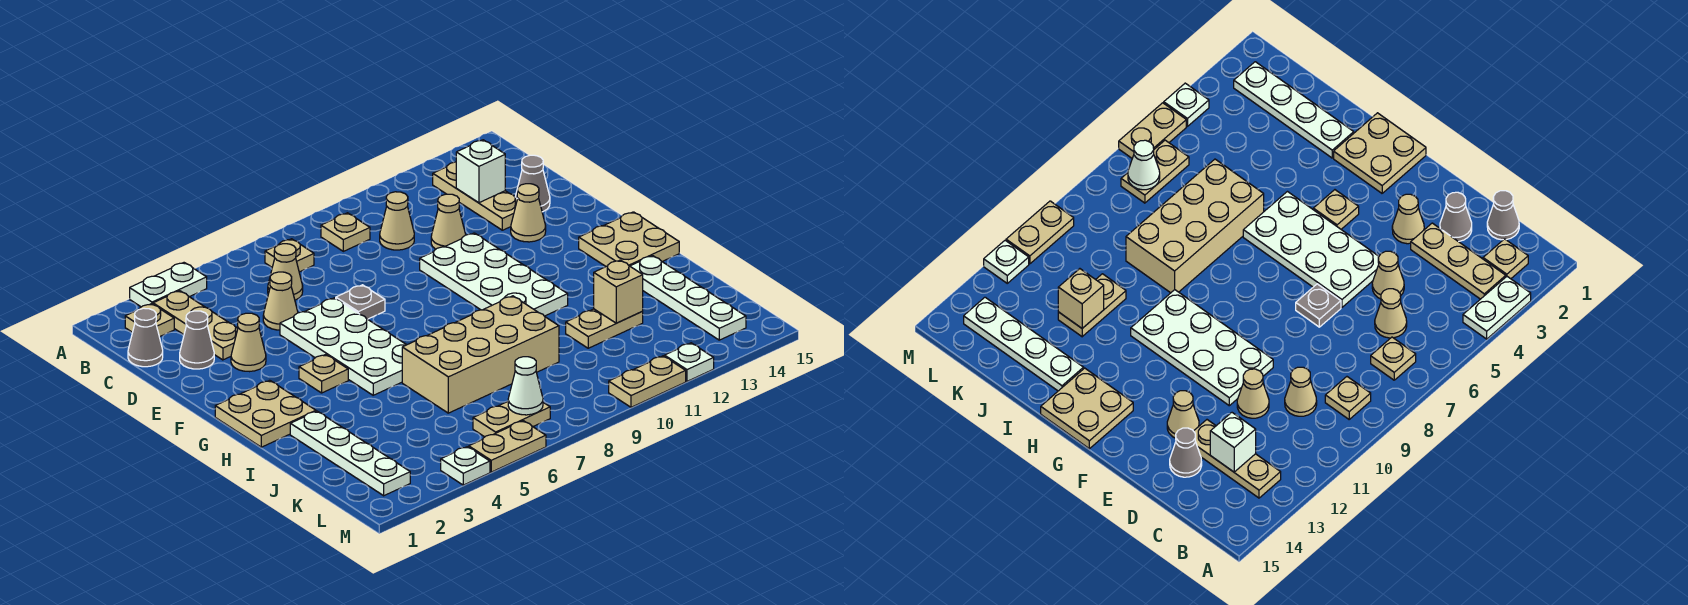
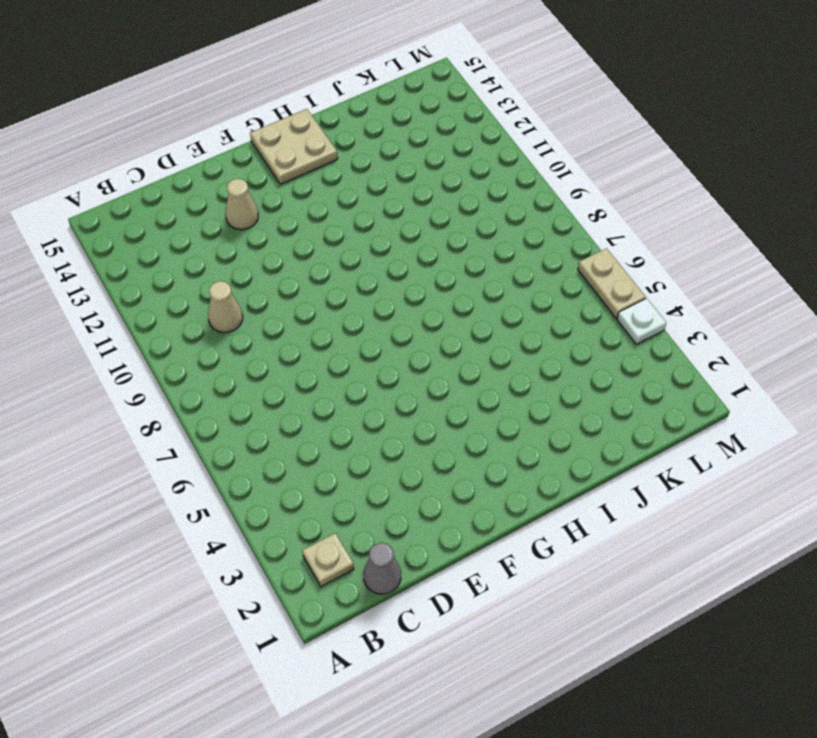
none -> white 1x2 plate [130,263,207,307]
none -> tan 1x3 plate [153,291,238,360]
none -> tan 1x1 plate [265,239,314,272]
none -> tan 1x1 plate [321,213,370,251]

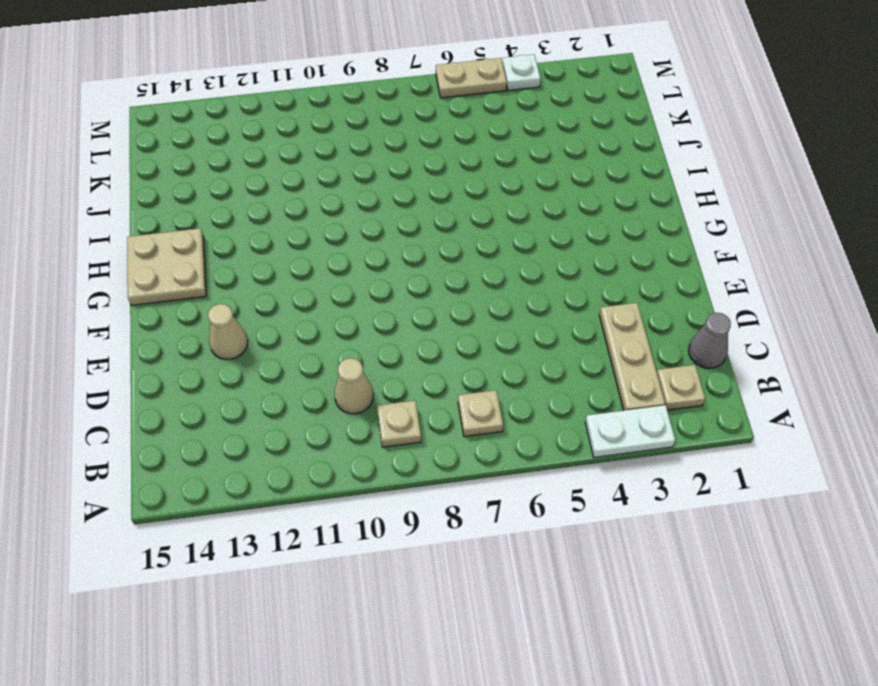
none -> tan 1x3 plate [433,162,517,230]
none -> tan 1x1 cone [268,244,303,300]
none -> grey 1x1 cone [180,311,214,369]
none -> tan 1x1 cone [263,272,298,330]

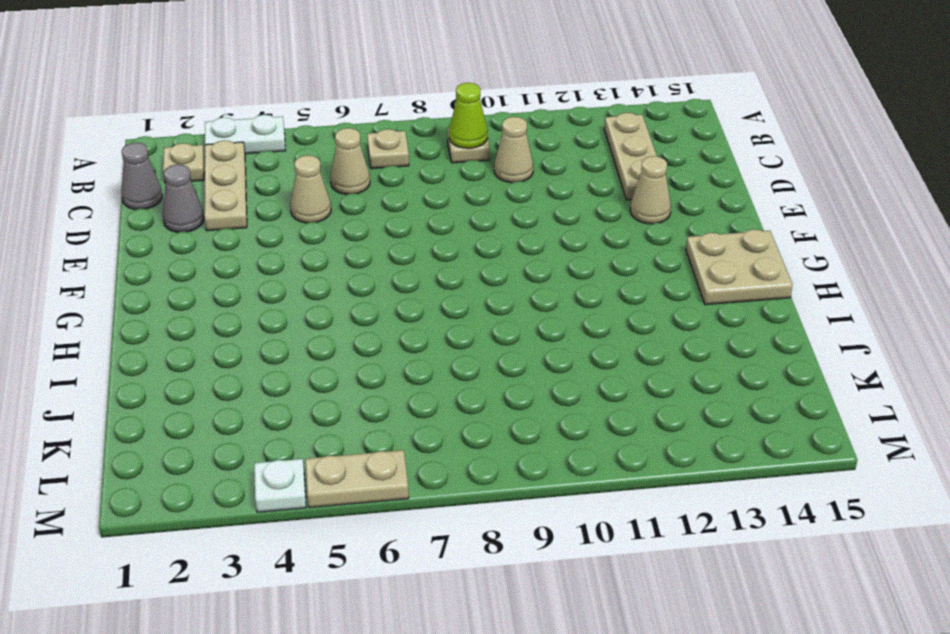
lime 1x1 cone [449,83,487,148] -> none
none -> tan 1x1 cone [431,194,466,249]
none -> grey 1x1 cone [515,155,550,212]
none -> tan 1x1 cone [231,313,266,372]
none -> white 2x4 plate [280,298,406,395]

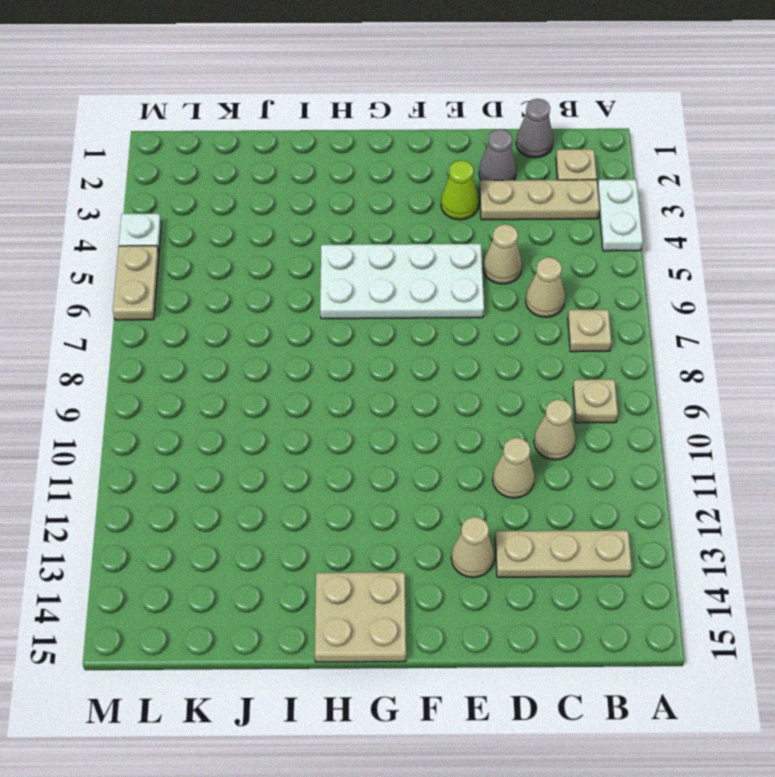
lime 1x1 cone [441,160,479,220] -> tan 1x1 cone [231,313,266,372]
none -> grey 1x1 cone [515,155,550,212]
none -> grey 1x1 plate [336,285,385,319]
none -> white 2x4 plate [420,233,568,316]
none -> tan 2x2 plate [215,380,316,447]

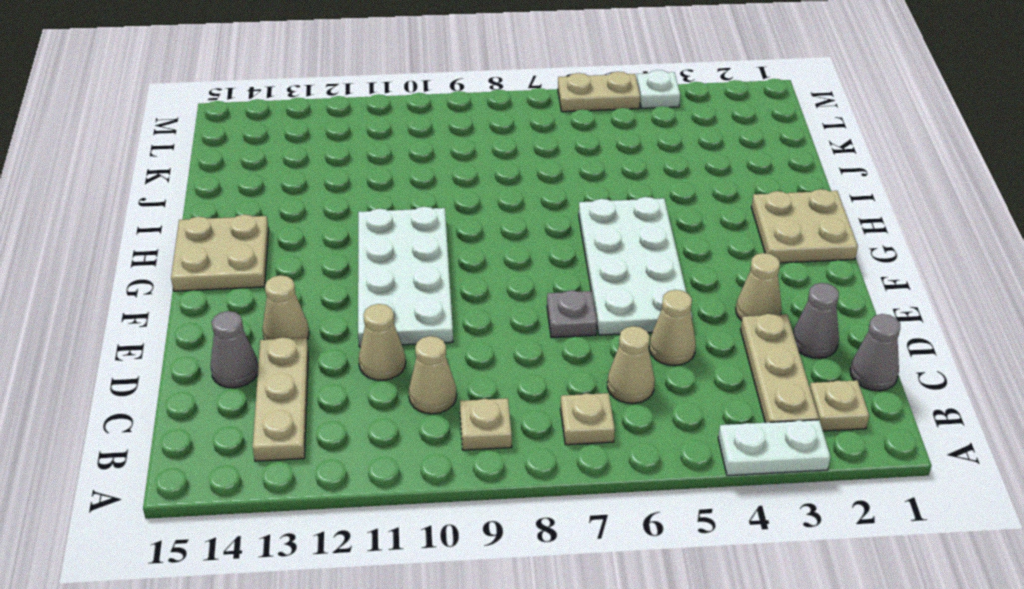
none -> tan 1x1 plate [299,355,348,393]
none -> white 1x4 plate [290,411,410,496]
none -> tan 2x4 brick [402,296,559,413]
none -> white 1x4 plate [630,256,746,340]

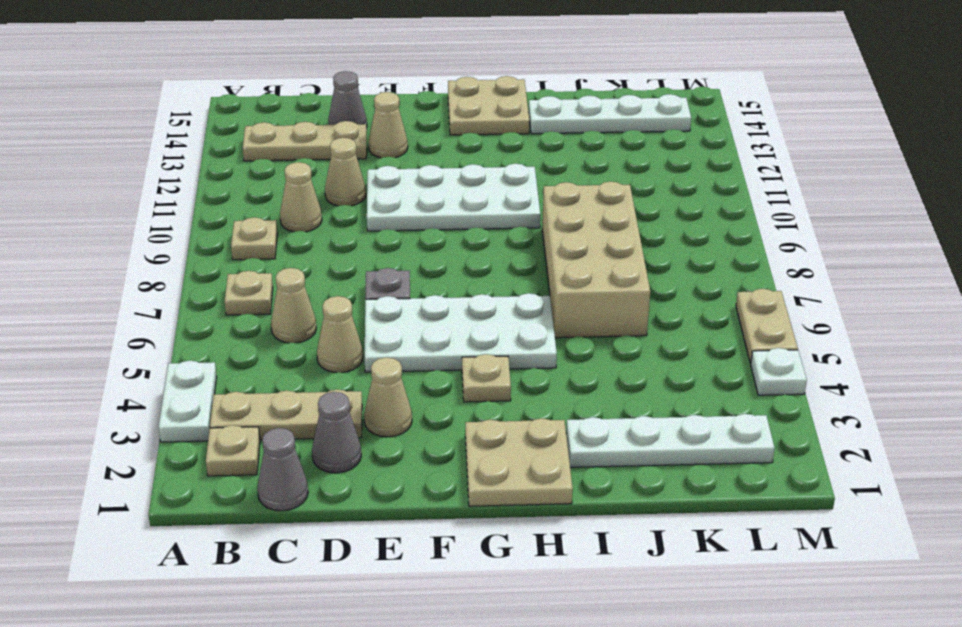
none -> tan 1x2 plate [566,309,643,348]
none -> tan 1x2 plate [473,402,550,437]
none -> tan 1x2 plate [609,356,686,407]
none -> white 1x1 plate [665,343,714,381]

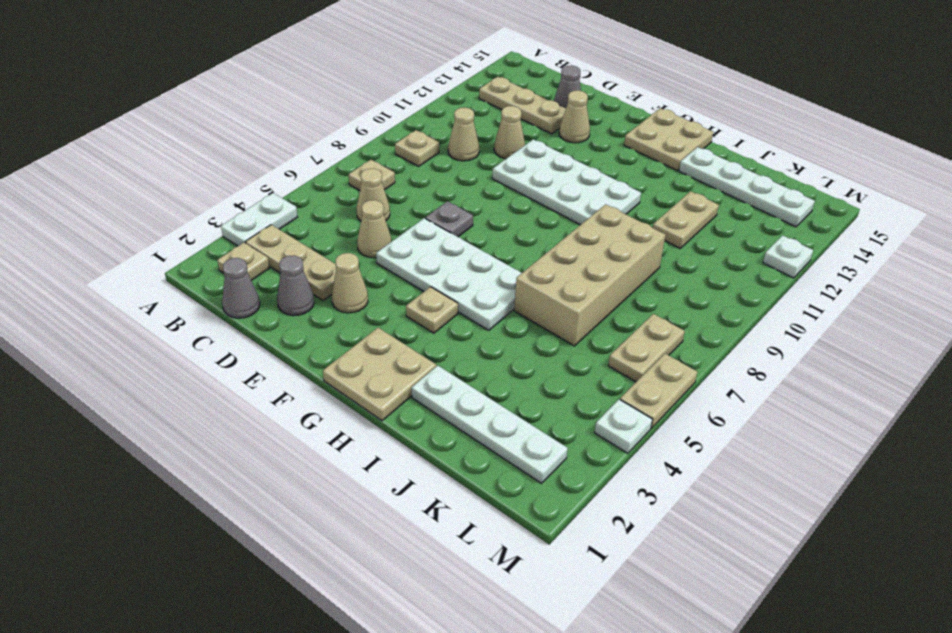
none -> tan 1x2 plate [609,356,686,407]
none -> white 1x1 brick [456,140,505,203]
none -> tan 1x1 brick [594,260,643,323]
none -> white 1x1 cone [508,357,543,415]

